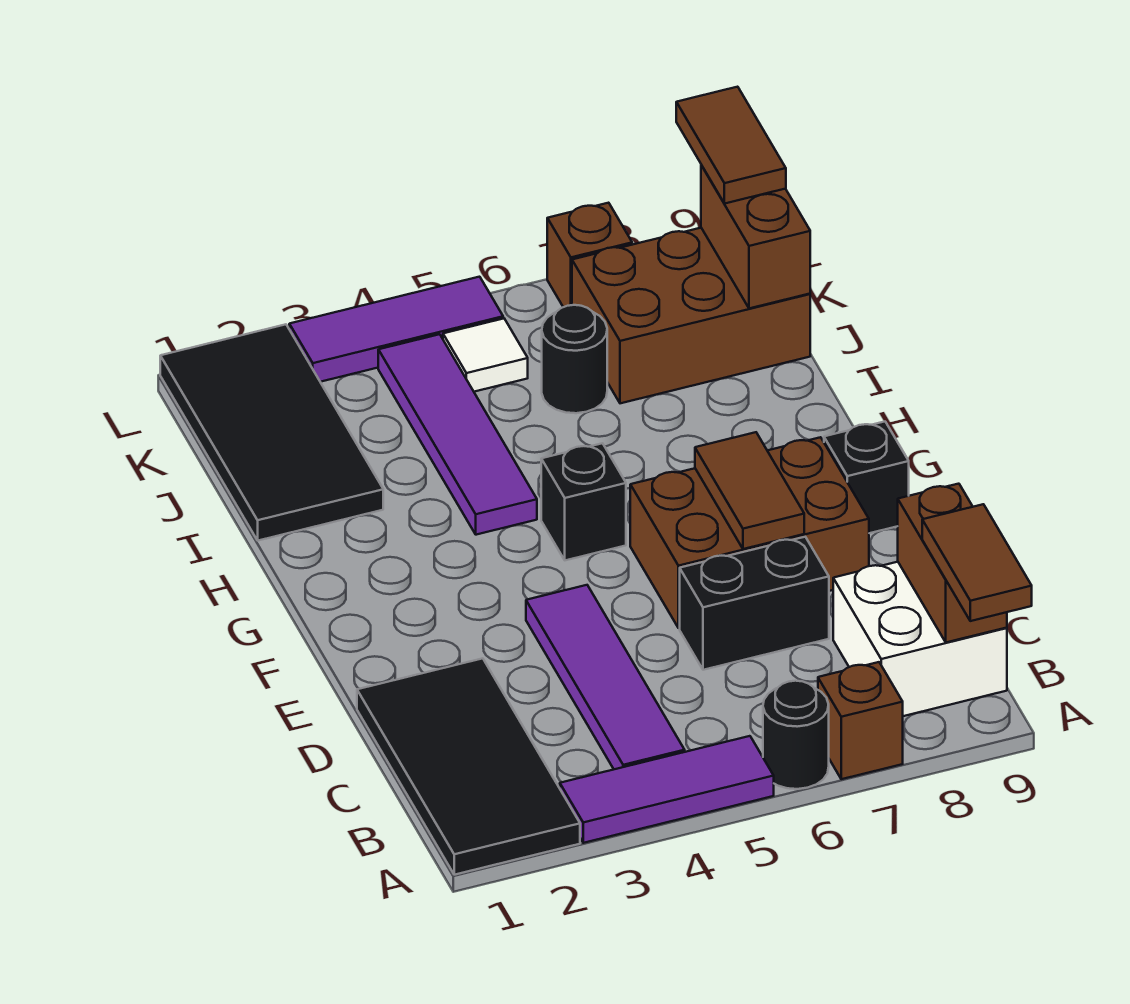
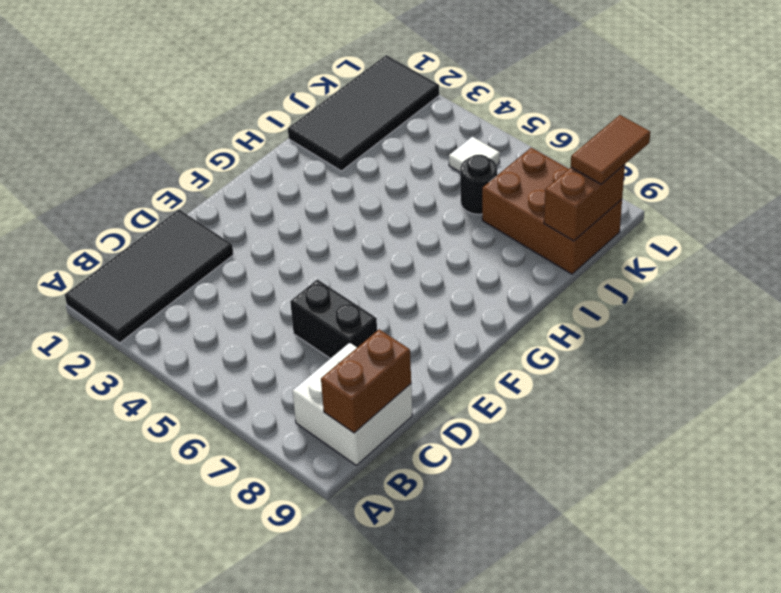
none -> purple 1x3 tile [560,736,774,843]
none -> black 1x1 round brick [763,681,829,789]
none -> brown 1x1 brick [818,662,903,779]

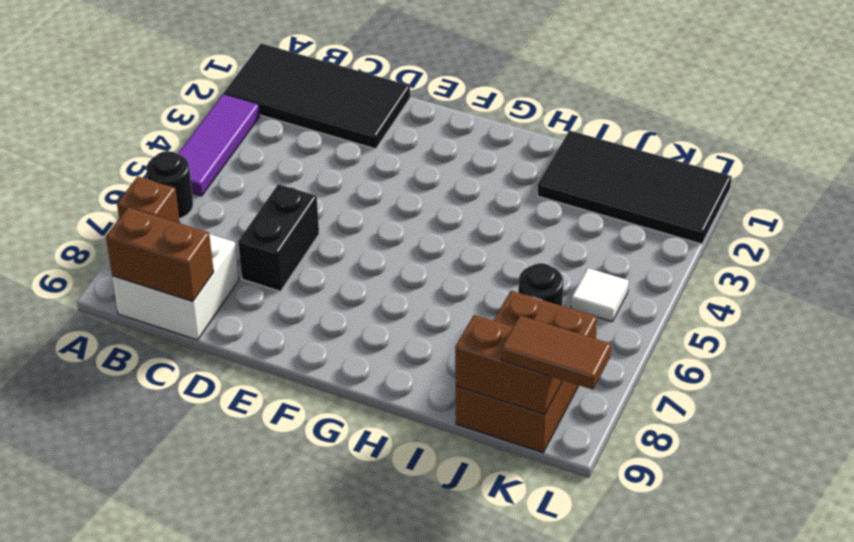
none -> purple 1x4 tile [526,585,685,769]
none -> brown 2x3 brick [630,437,869,628]
none -> black 1x1 brick [824,422,909,533]

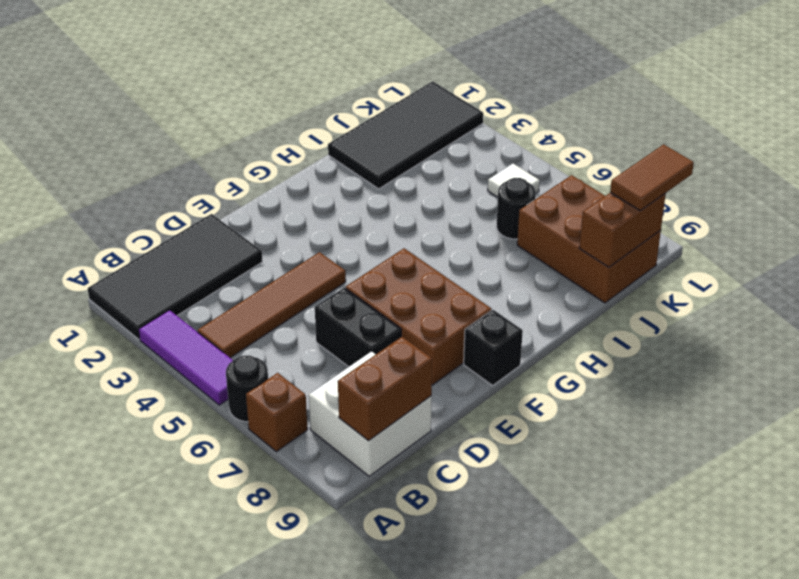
brown 1x4 tile [198,252,346,358] -> purple 1x4 tile [526,585,685,769]
none -> black 1x1 brick [541,443,626,560]
none -> purple 1x4 tile [378,334,537,535]
none -> purple 1x3 tile [289,277,503,382]

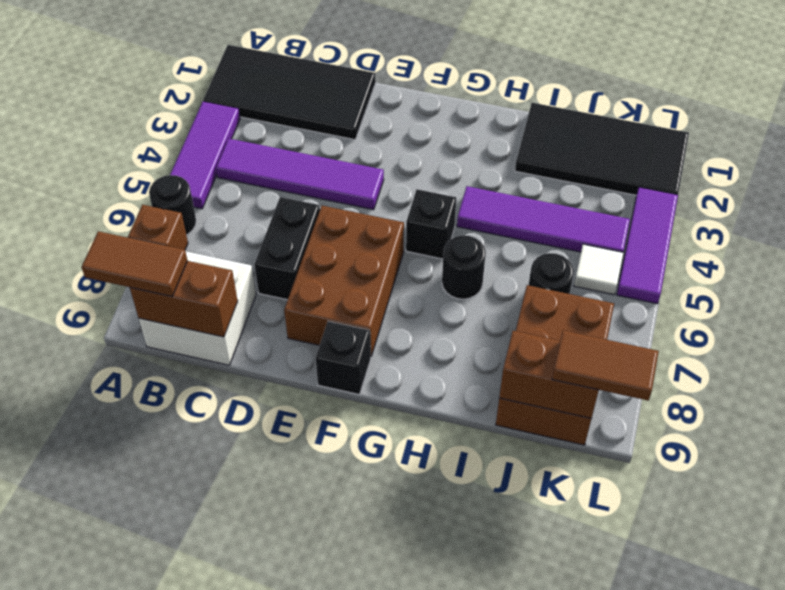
black 1x1 round brick [442,235,486,299] -> none
none -> brown 1x1 brick [547,203,632,307]
none -> brown 1x2 tile [695,432,804,549]

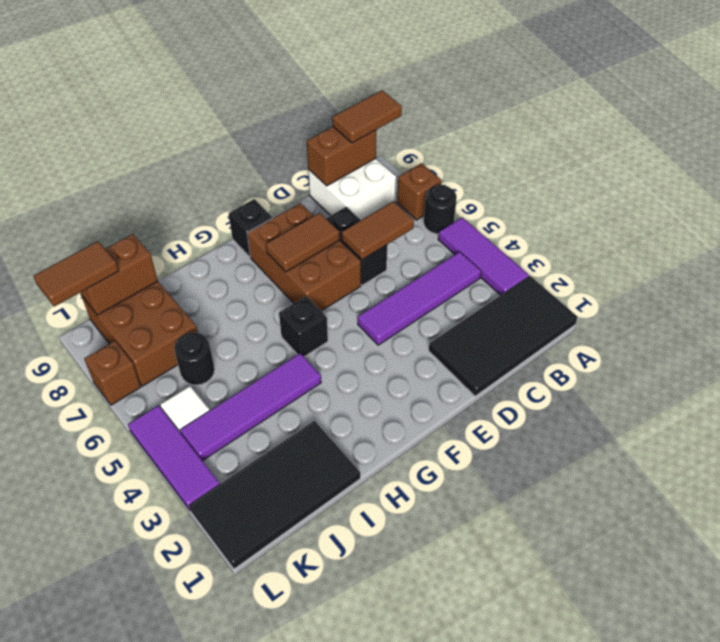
brown 1x2 tile [342,201,414,260] -> none

